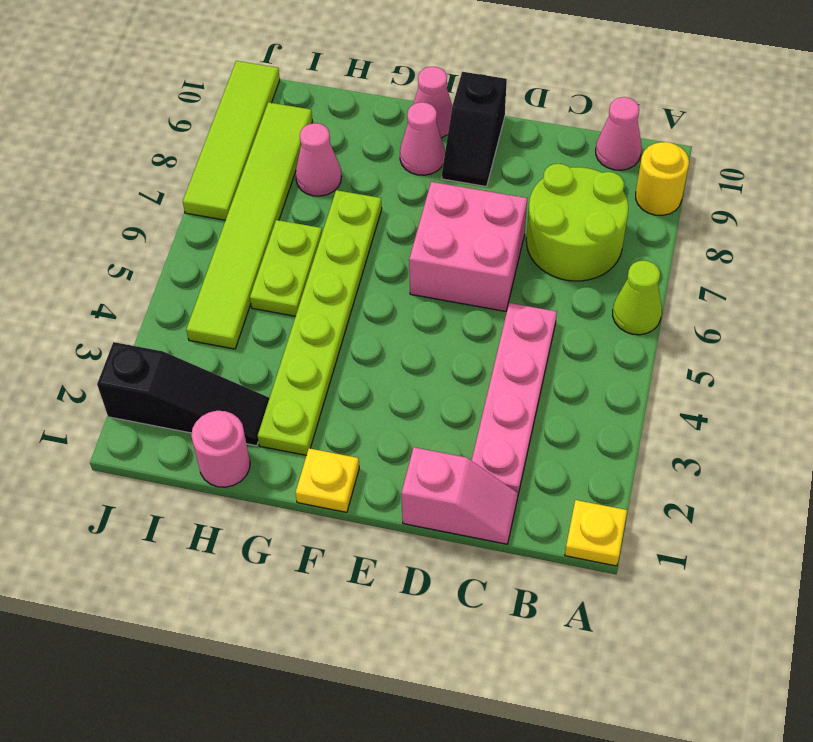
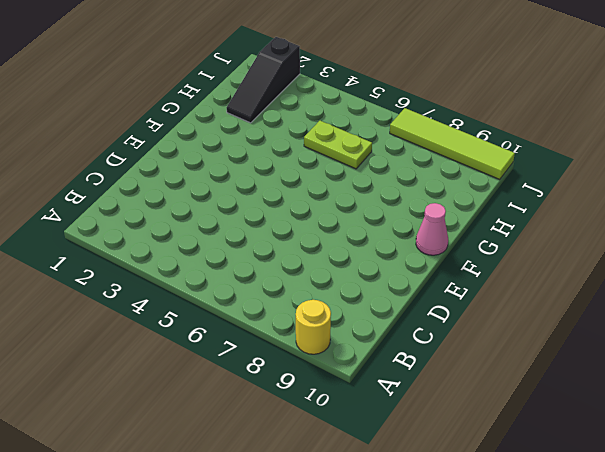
none -> yellow 1x1 plate [565,500,627,566]
none -> lime 1x1 cone [613,261,662,335]
none -> lime 2x2 round brick [526,164,628,281]

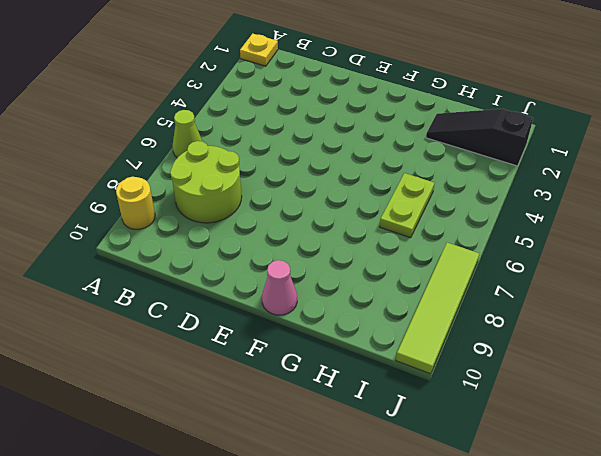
none -> pink 1x1 cone [596,97,642,170]
none -> pink 1x2 slope [401,447,518,544]
none -> pink 1x4 plate [472,303,557,494]

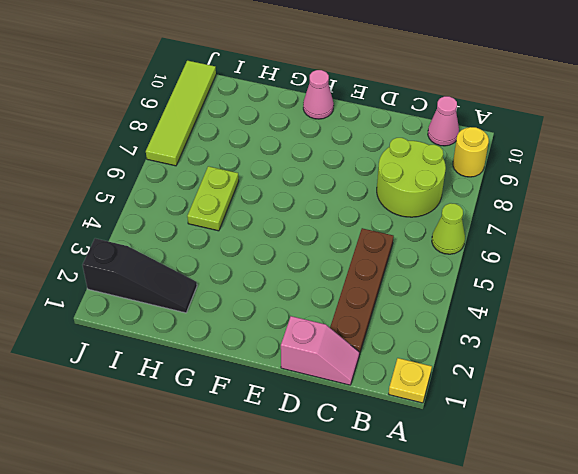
brown 1x4 plate [330,228,394,355] -> pink 1x4 plate [472,303,557,494]
none -> pink 2x2 brick [409,182,527,311]
none -> black 1x2 slope [442,72,507,187]
none -> yellow 1x1 plate [296,448,359,512]

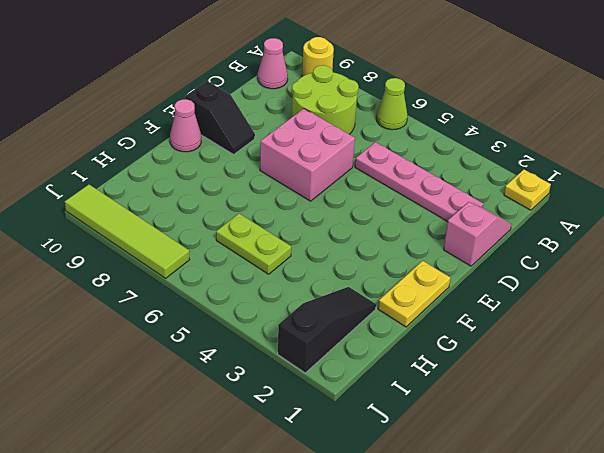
yellow 1x2 plate [378,261,450,327] -> yellow 1x1 plate [296,448,359,512]
none -> pink 1x1 cone [400,102,445,175]
none -> lime 1x6 plate [258,190,382,455]
none -> pink 1x1 round brick [191,411,250,487]

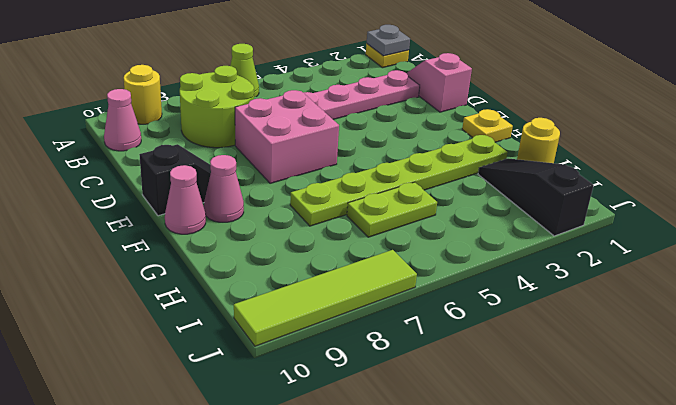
grey 1x1 plate [367,25,410,56] -> none
yellow 1x1 round brick [517,118,560,163] -> pink 1x1 round brick [191,411,250,487]
none -> pink 1x1 cone [296,123,342,196]
none -> lime 1x6 tile [186,102,312,349]

